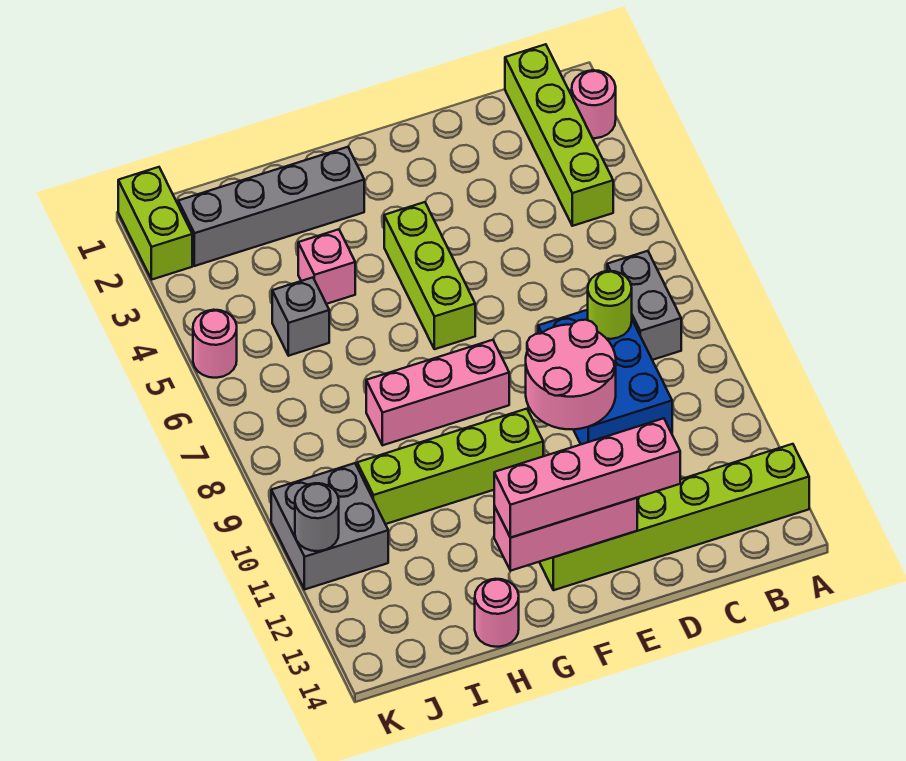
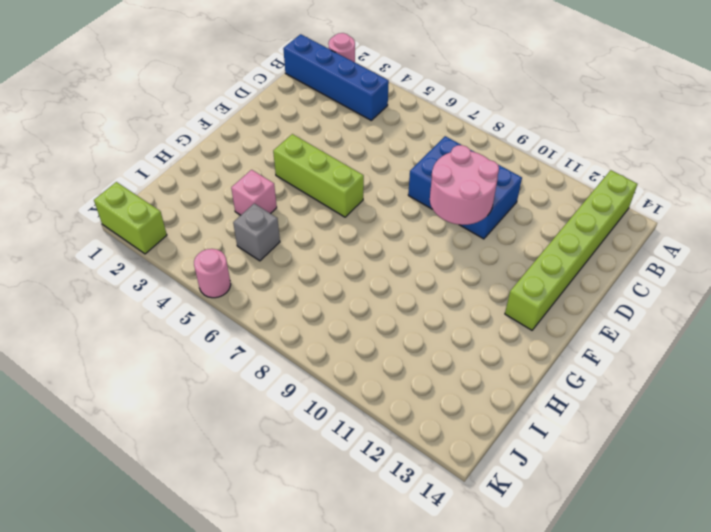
blue 1x4 brick [283,34,389,120] -> lime 1x4 brick [505,44,613,226]
none -> grey 1x2 brick [607,251,681,360]
none -> pink 1x3 brick [366,340,509,445]
none -> lime 1x4 brick [357,409,543,524]

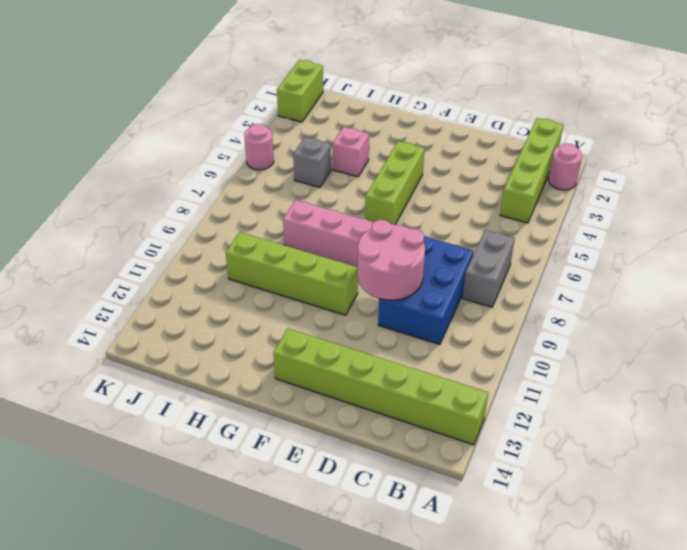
none -> grey 1x4 brick [178,147,364,266]
none -> pink 1x1 round brick [475,579,519,647]
none -> grey 2x2 brick [271,463,388,589]

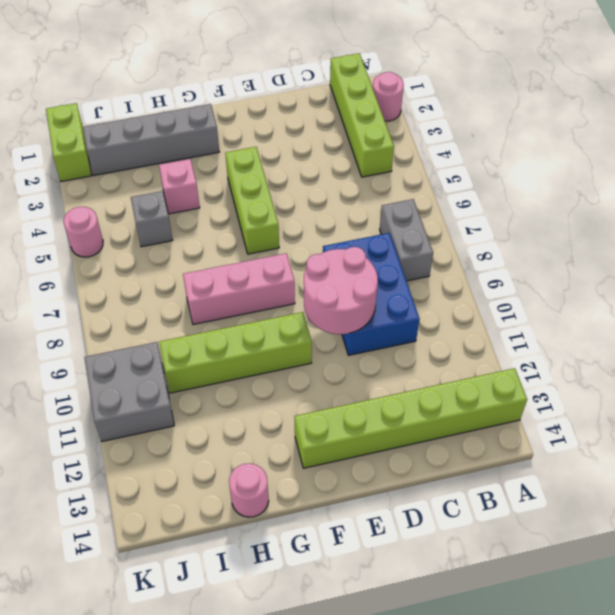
none -> lime 1x1 round brick [588,271,632,339]
none -> pink 1x3 brick [494,498,637,571]
none -> grey 1x1 round brick [295,483,339,551]

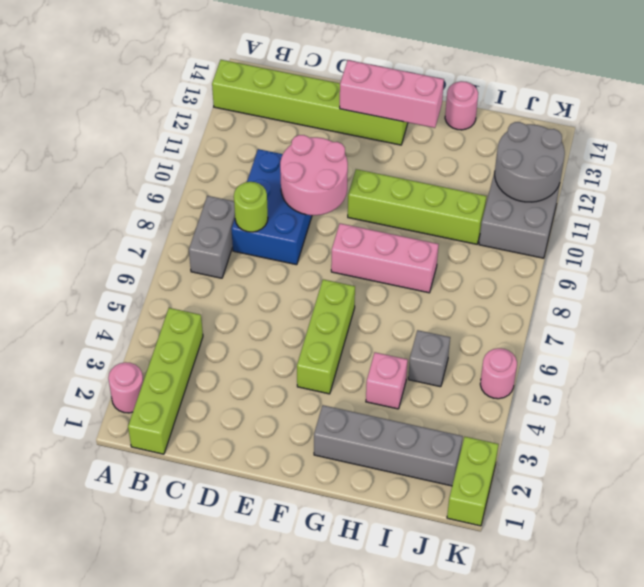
grey 2x2 round brick [495,122,565,202] -> grey 1x1 round brick [295,483,339,551]
none -> pink 1x4 brick [494,418,680,538]

